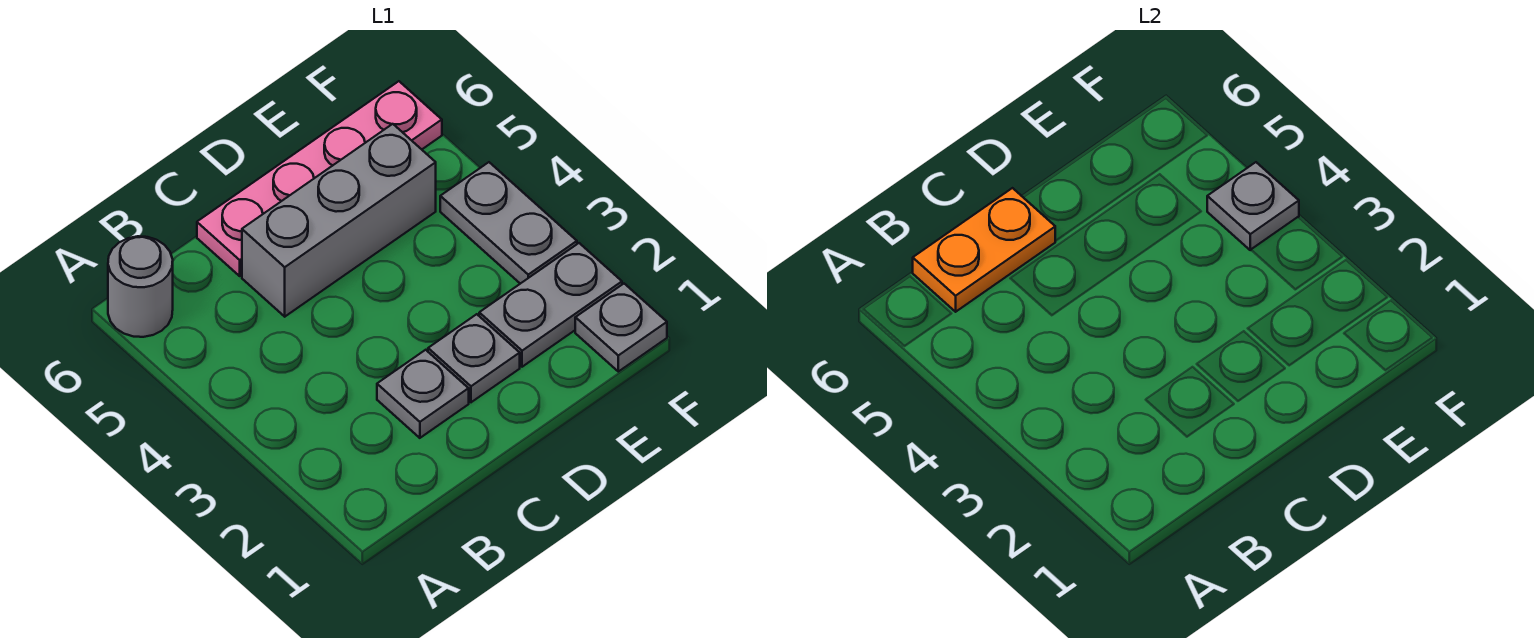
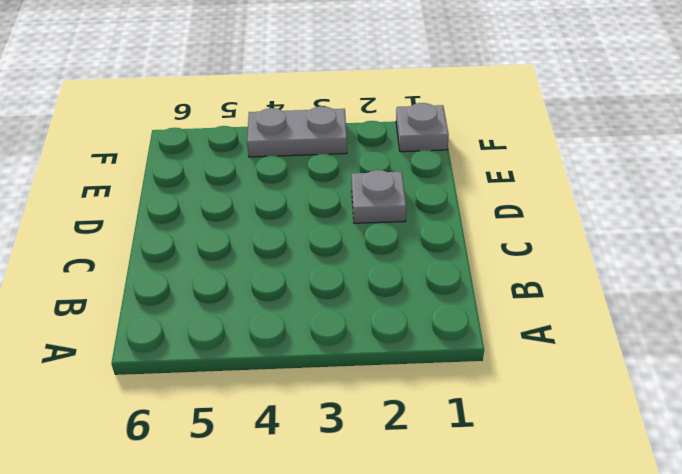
none -> grey 1x1 round brick [108,236,173,337]
none -> grey 1x1 plate [377,350,469,438]

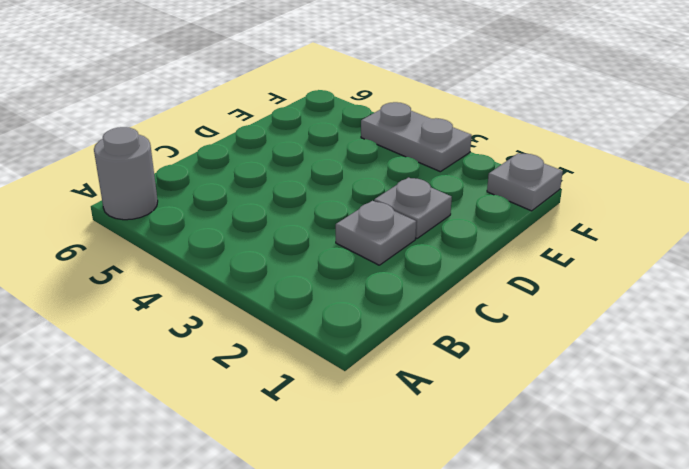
none -> grey 1x3 brick [242,124,436,317]
none -> pink 1x4 plate [197,81,442,276]

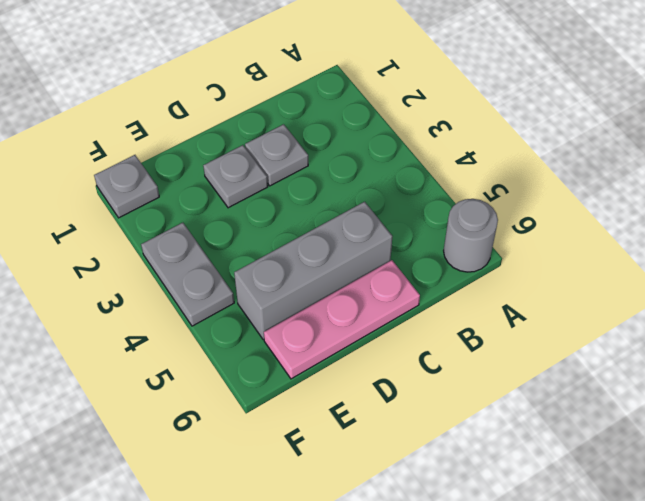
pink 1x3 plate [264,260,420,379] -> pink 1x4 plate [197,81,442,276]
none -> grey 1x2 plate [479,243,622,367]
none -> orange 1x2 plate [913,188,1055,312]

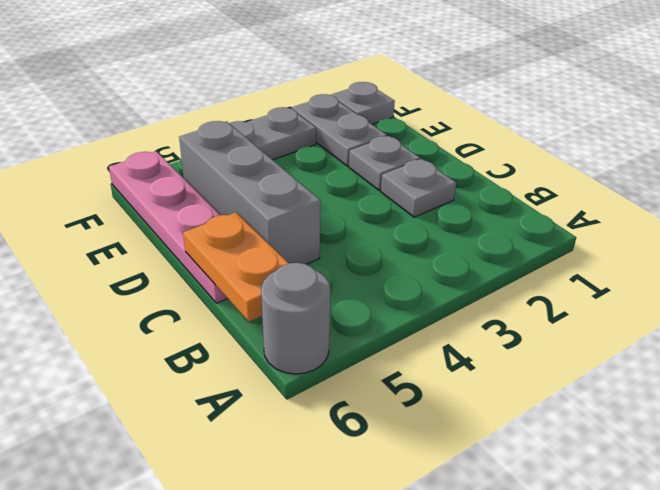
none -> grey 1x1 plate [1207,162,1299,250]

